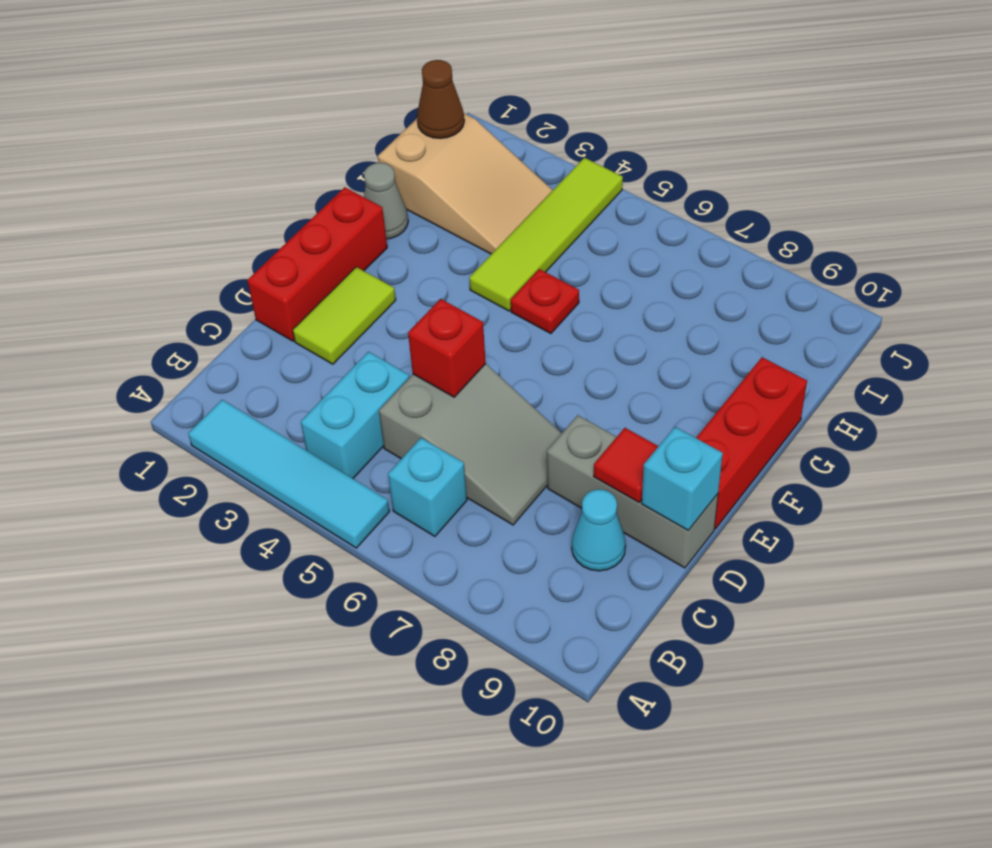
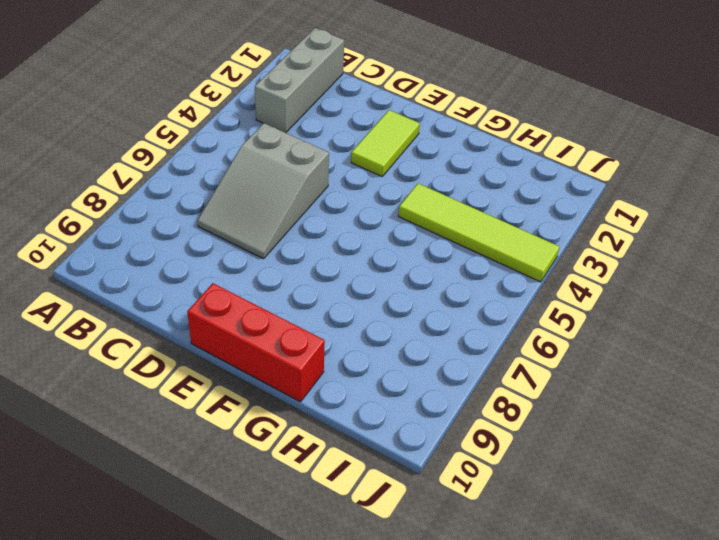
grey 1x3 brick [255,28,344,133] -> grey 1x3 brick moved to [547,415,718,568]
lime 1x2 tile [351,110,420,176] -> lime 1x2 tile turned to [293,267,396,364]
none -> cyan 1x4 tile [188,400,389,548]
none -> cyan 1x2 brick [301,352,409,478]
none -> cyan 1x1 brick [388,438,467,536]

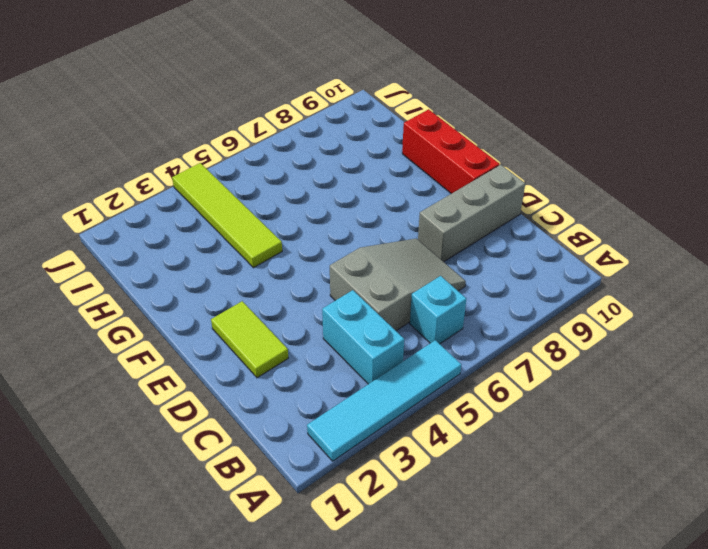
none -> cyan 1x1 cone [572,489,626,571]
none -> red 1x3 brick [247,187,387,341]
none -> grey 1x1 cone [364,163,408,239]

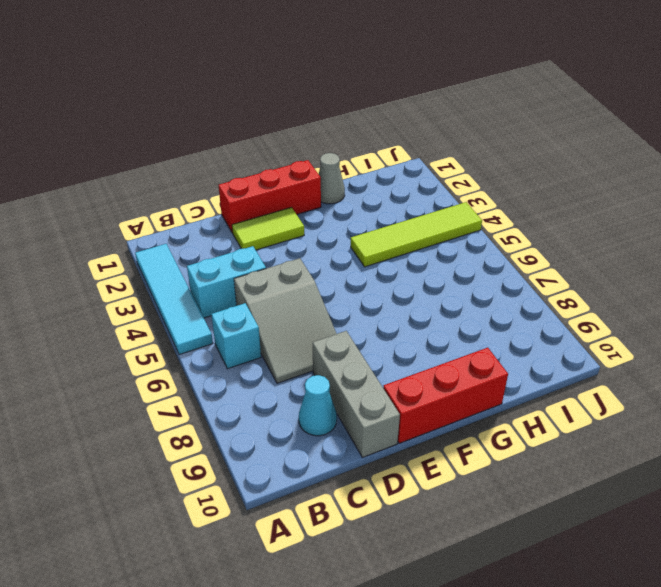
none -> red 1x1 plate [511,269,579,334]
none -> tan 2x3 slope [378,113,553,254]
none -> red 1x1 brick [408,299,486,397]

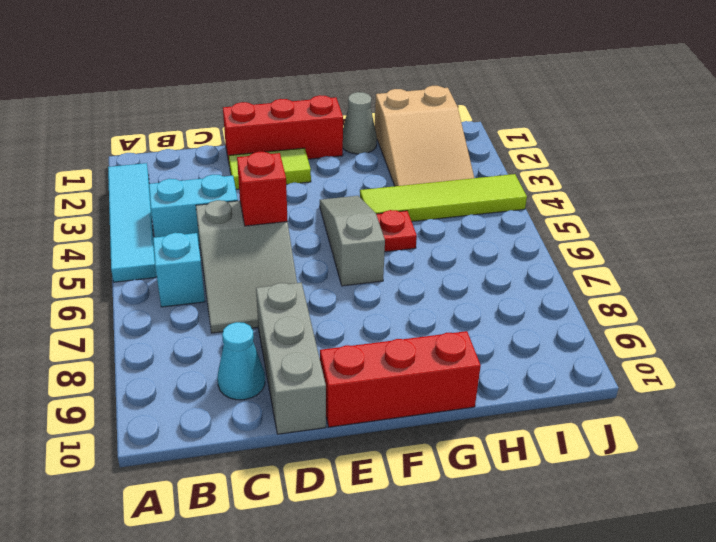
grey 1x3 slope [320,196,385,286] -> none
none -> red 1x1 tile [594,428,658,502]
none -> cyan 1x1 brick [642,427,723,530]
none -> brown 1x1 cone [417,60,464,139]

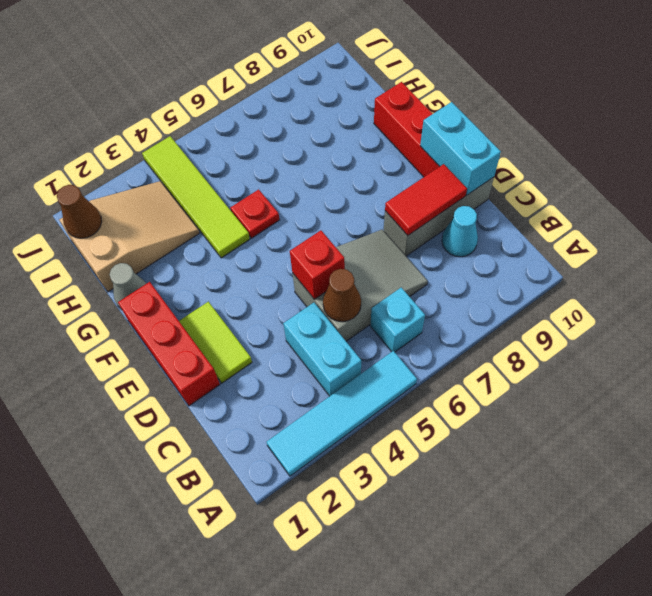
brown 1x1 cone [323,269,361,322] -> none
red 1x2 tile [385,164,467,235] -> red 1x1 tile [594,428,658,502]
cyan 1x2 brick [420,102,501,195] -> cyan 1x1 brick [642,427,723,530]

